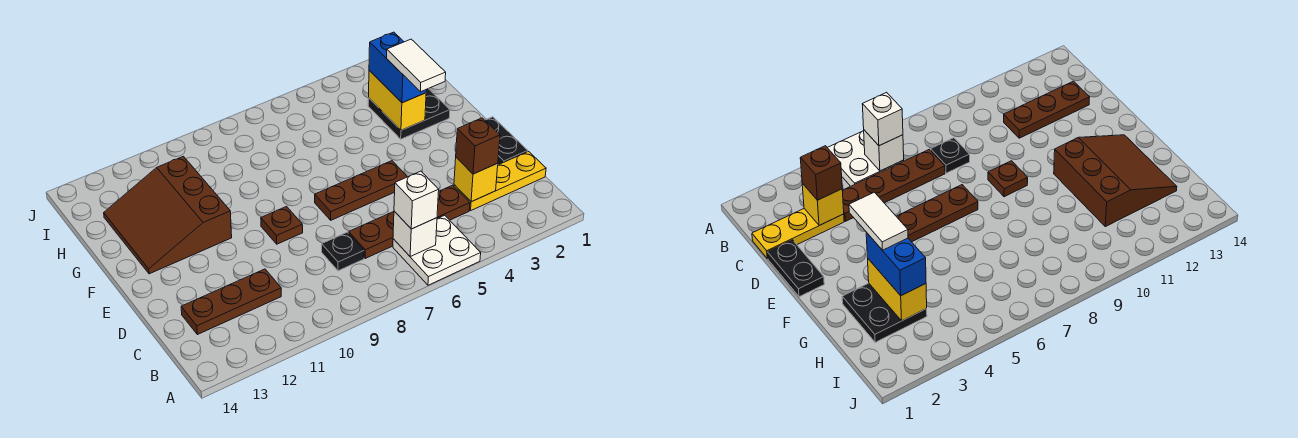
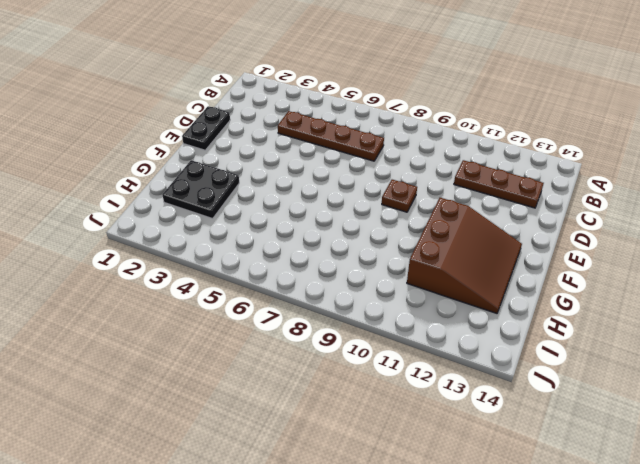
none -> white 2x2 plate [393,215,481,285]
none -> yellow 1x3 plate [454,151,546,210]
none -> black 1x1 plate [322,232,364,271]

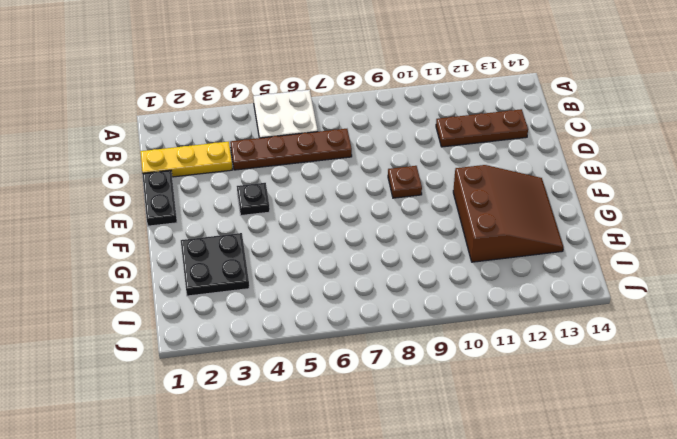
black 1x1 plate [237,183,270,216] -> black 1x1 plate moved to [322,232,364,271]
none -> brown 1x3 plate [315,161,407,220]
none -> white 1x1 brick [393,211,437,256]
none -> yellow 1x1 brick [454,158,498,202]

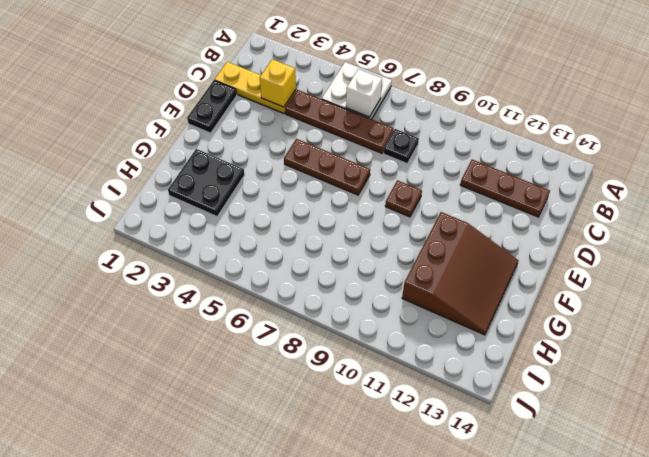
none -> yellow 1x2 brick [369,70,426,130]
none -> white 1x1 brick [394,171,439,229]
none -> brown 1x1 brick [456,118,500,174]

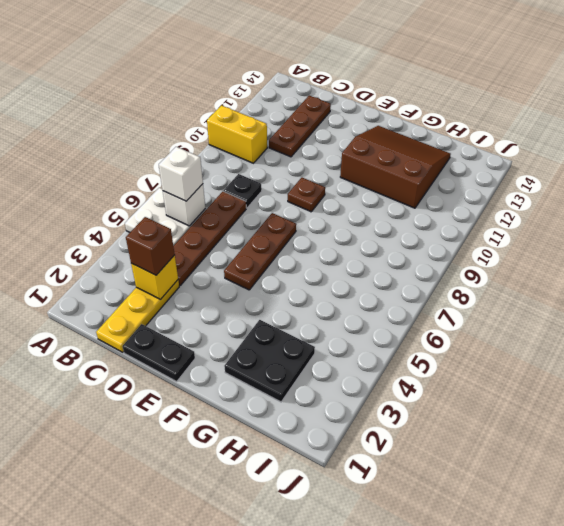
yellow 1x2 brick [207,106,267,163] -> yellow 1x2 brick moved to [369,70,426,130]
none -> blue 1x2 brick [369,32,426,103]
none -> white 1x2 tile [387,39,446,92]

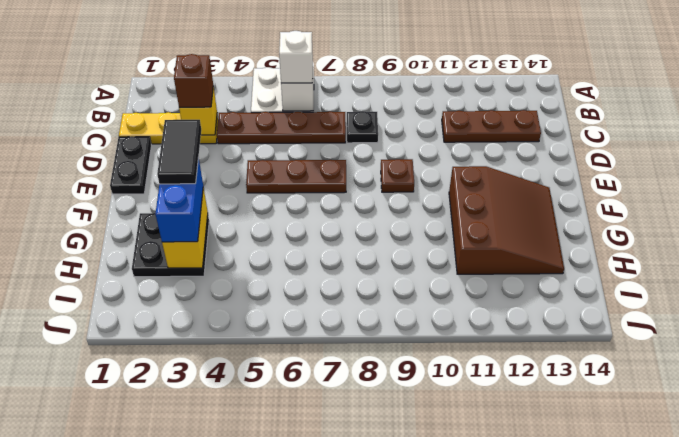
black 1x2 tile [157,120,201,184] -> white 1x2 tile [387,39,446,92]

